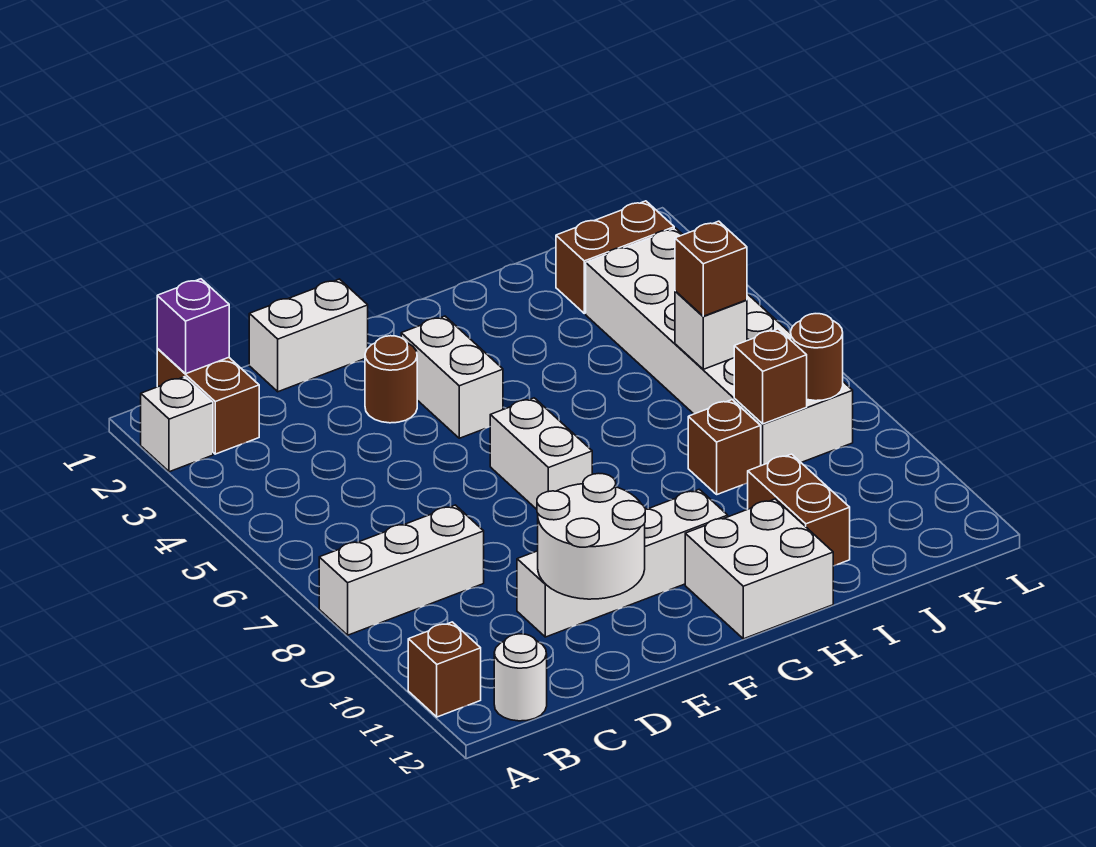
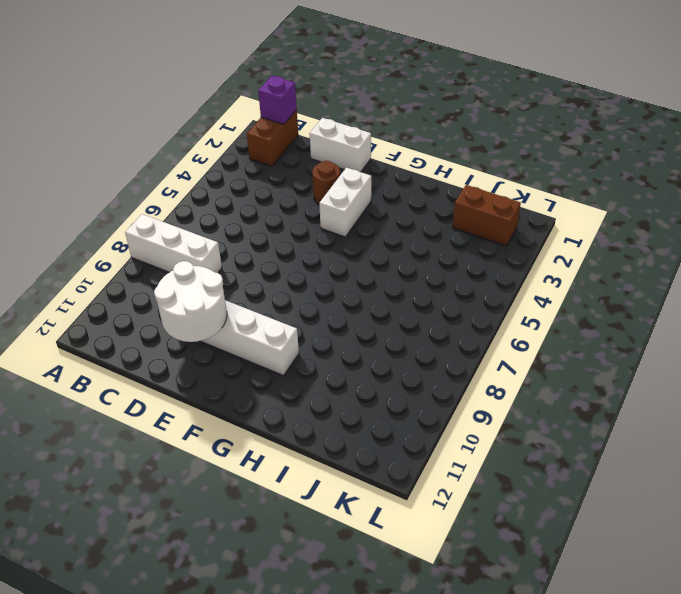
none -> white 1x1 brick [141,377,213,472]
none -> brown 1x1 brick [408,622,481,717]
none -> white 1x1 round brick [494,634,547,721]

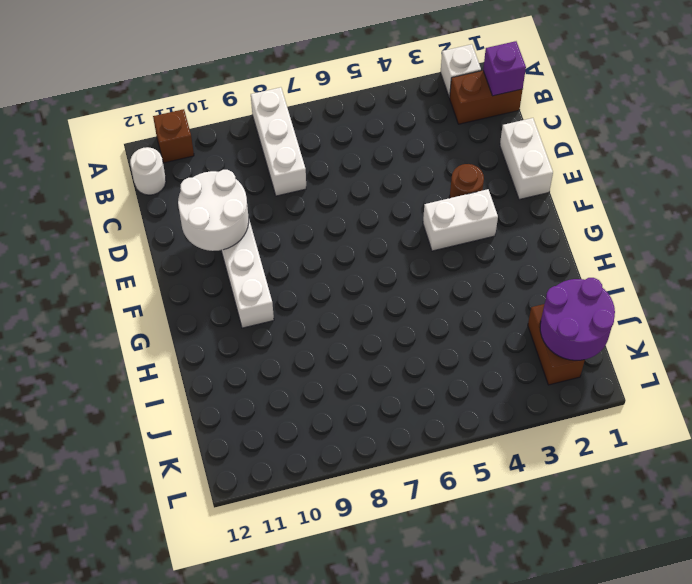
purple 2x2 round brick [540,278,615,360] -> none
none -> white 1x2 brick [490,398,592,509]
none -> white 2x2 brick [685,499,833,639]
none -> brown 1x1 brick [688,400,761,494]

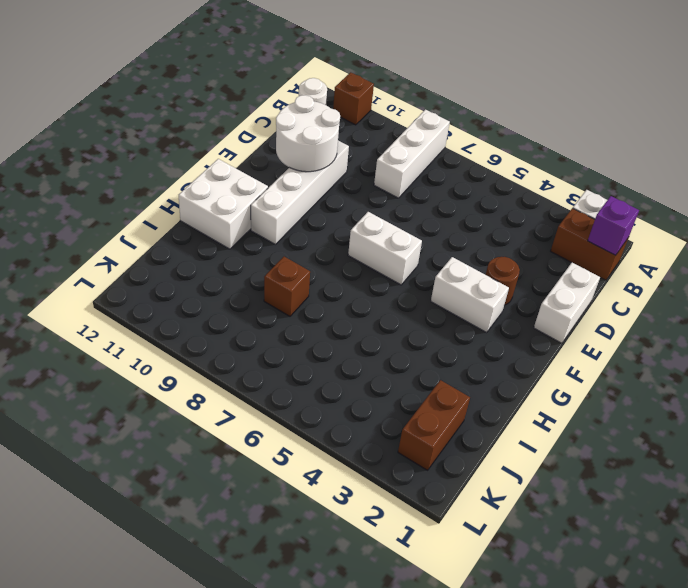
none -> brown 1x2 brick [748,454,850,566]
none -> white 2x6 brick [586,228,853,466]
none -> white 1x1 brick [675,291,747,369]

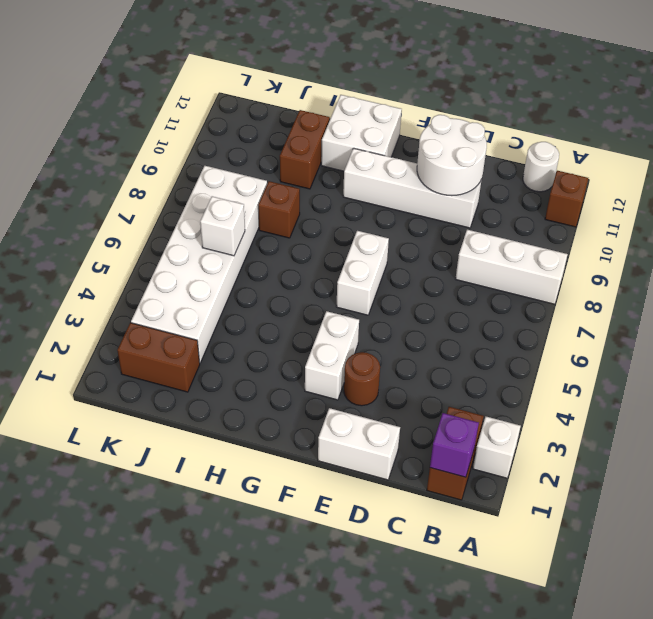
none -> brown 1x1 brick [734,329,807,424]
none -> brown 1x1 round brick [791,314,843,401]
none -> brown 1x1 brick [675,221,747,316]

